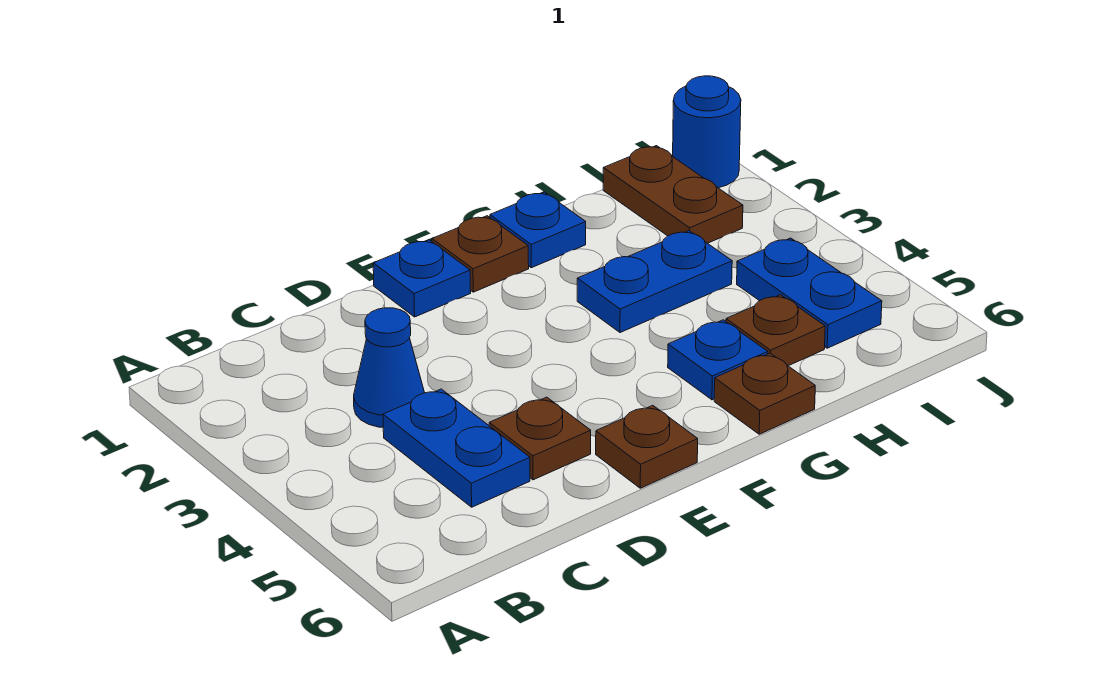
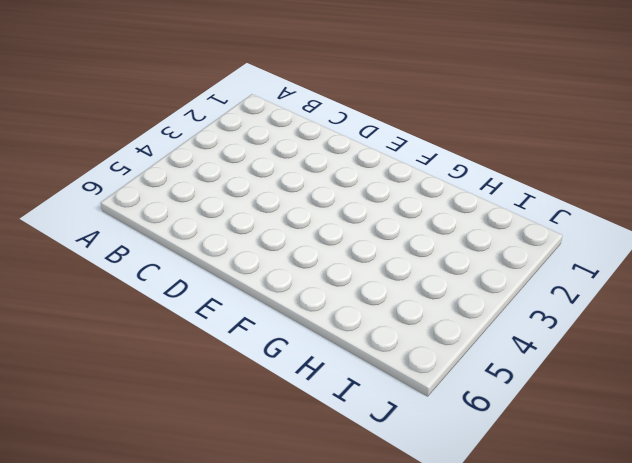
none -> blue 1x1 cone [354,308,425,427]
none -> blue 1x2 plate [383,389,530,507]
none -> brown 1x1 plate [489,397,591,480]

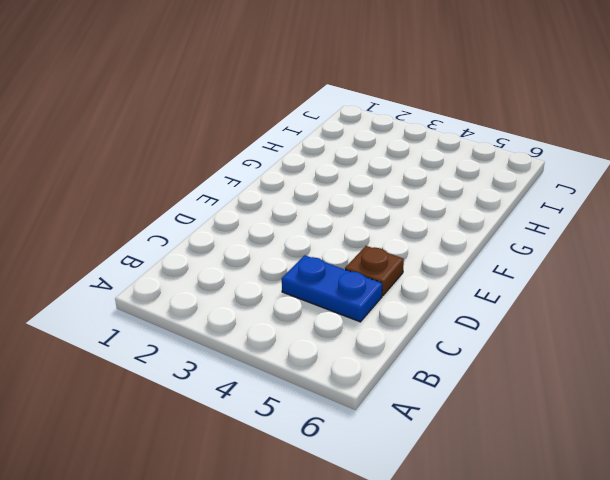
none -> blue 1x1 cone [354,308,425,427]
none -> blue 1x1 plate [373,240,471,317]
none -> brown 1x1 plate [596,405,698,488]

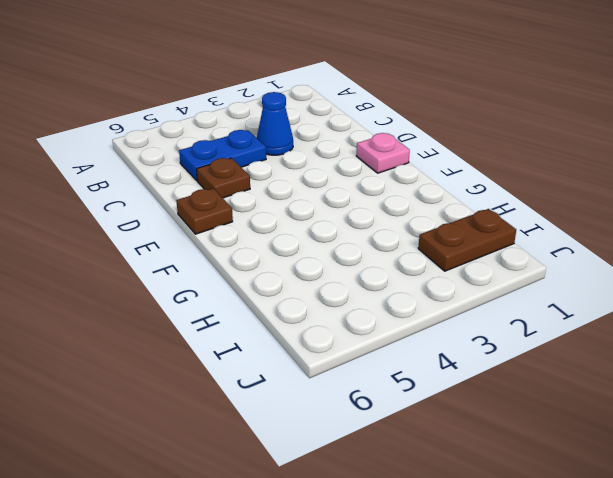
pink 1x1 plate [356,133,410,173] -> blue 1x1 plate [373,240,471,317]
none -> brown 1x1 plate [432,216,529,292]
none -> blue 1x1 plate [490,192,586,268]
none -> blue 1x2 plate [577,231,732,333]

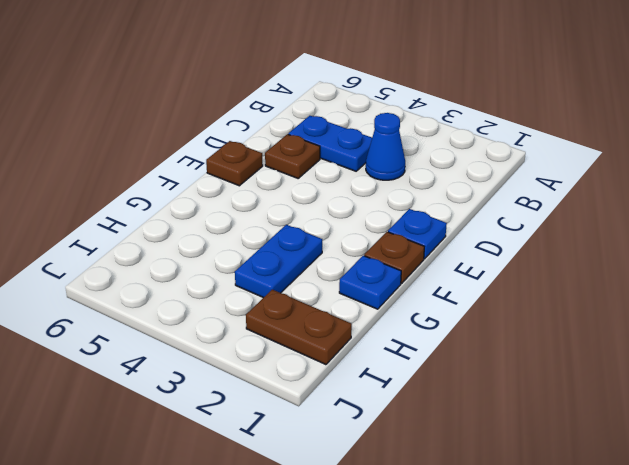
none -> blue 1x1 plate [668,320,768,400]
none -> brown 1x1 plate [714,353,815,434]
none -> brown 1x1 plate [726,295,825,366]

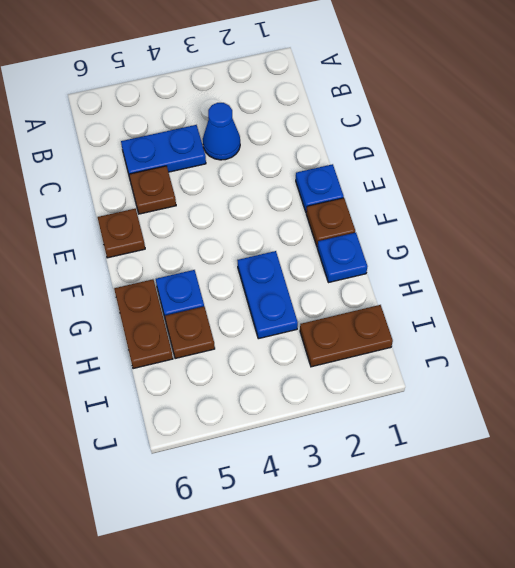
brown 1x2 plate [114,279,173,369] -> brown 1x1 plate [714,353,815,434]
none -> blue 1x2 plate [737,238,882,348]
none -> blue 1x1 round brick [673,76,741,188]

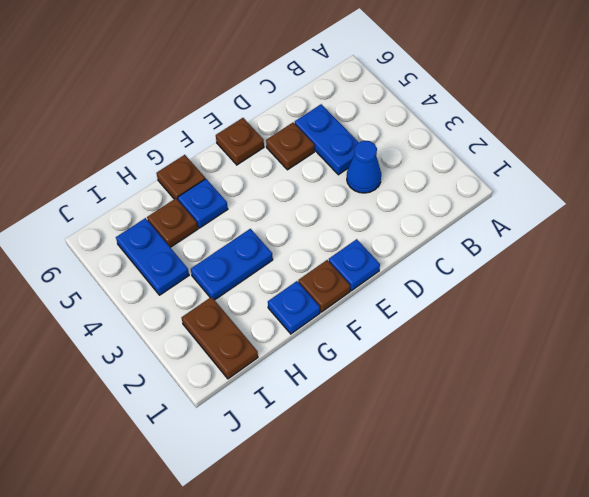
none -> blue 1x1 round brick [673,76,741,188]

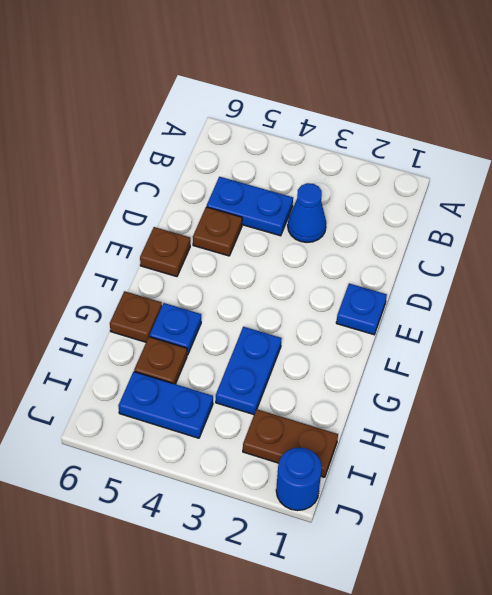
none -> brown 1x1 plate [432,216,529,292]
none -> blue 1x1 plate [490,192,586,268]

